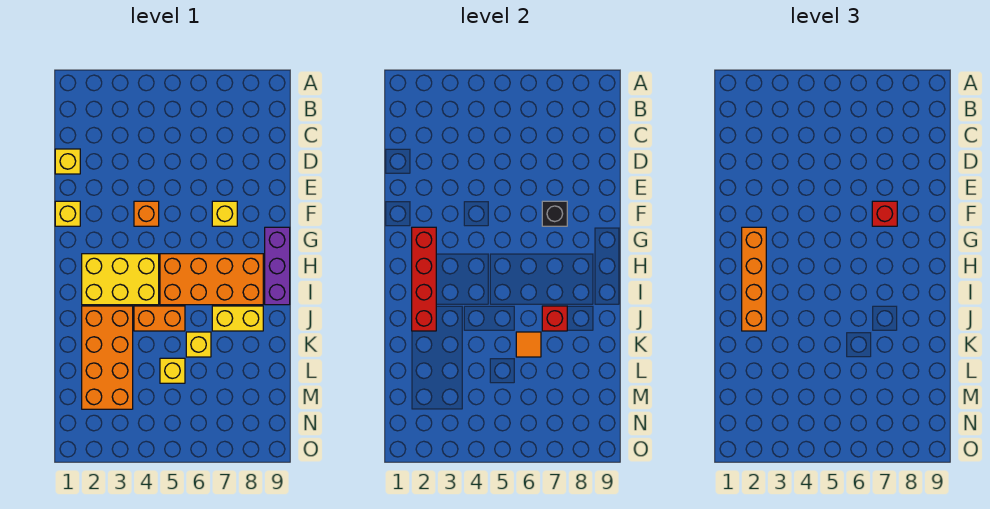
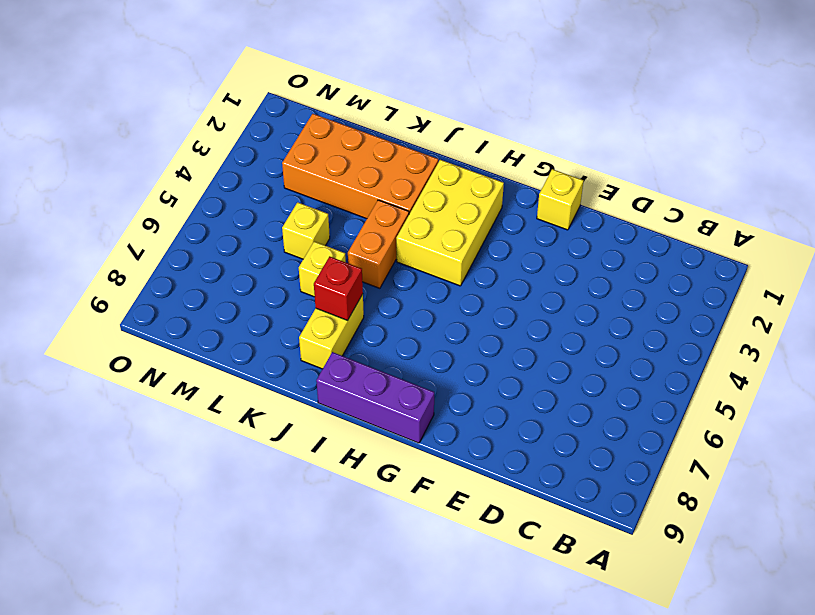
none -> yellow 1x1 brick [55,149,80,174]
none -> orange 1x1 brick [134,201,159,226]
none -> yellow 1x1 brick [212,201,237,226]

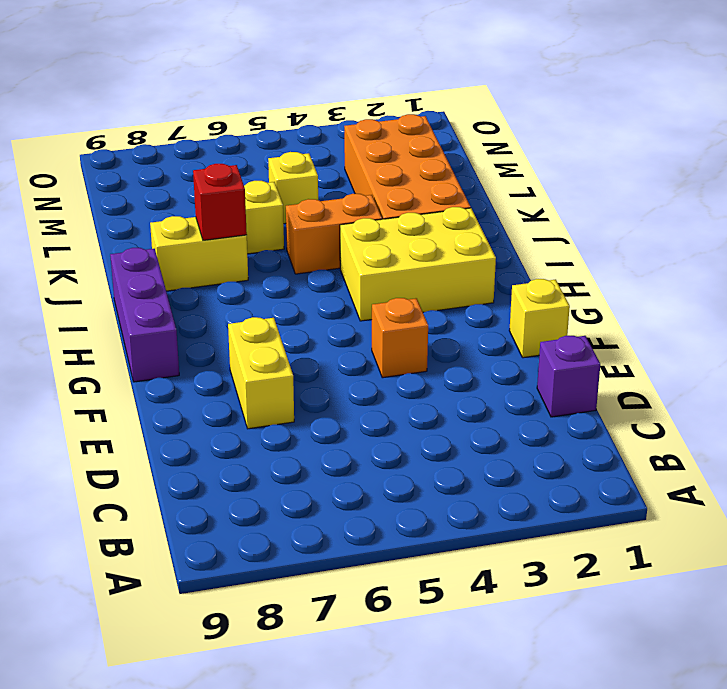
purple 1x1 brick [537,336,600,417] -> yellow 1x1 brick [55,149,80,174]
yellow 1x2 brick [228,317,294,429] -> yellow 1x1 brick [212,201,237,226]
none -> orange 2x4 brick [160,254,263,305]
none -> black 1x1 brick [542,201,567,226]
none -> red 1x4 brick [412,227,436,331]

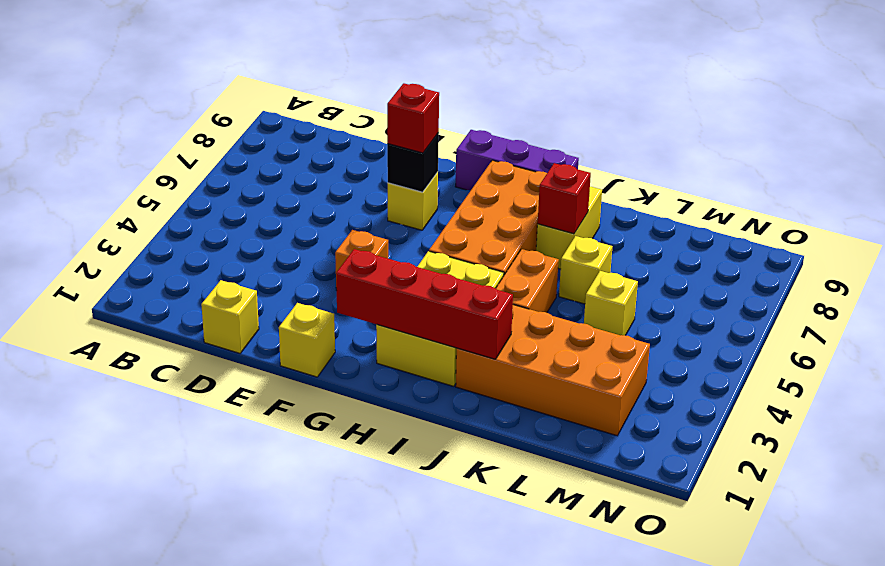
none -> orange 1x1 tile [516,332,541,357]
none -> orange 1x4 brick [742,227,766,331]

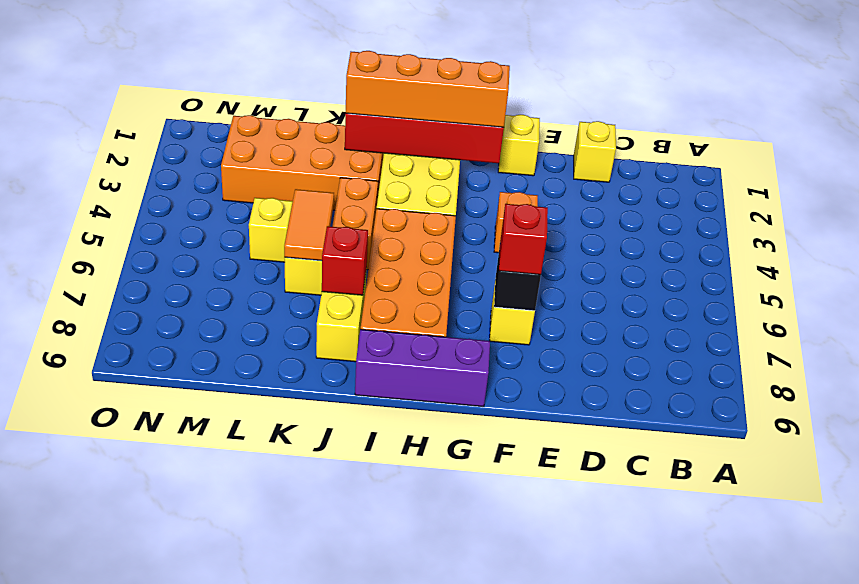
orange 1x2 tile [284,189,334,261] -> orange 1x1 tile [516,332,541,357]

